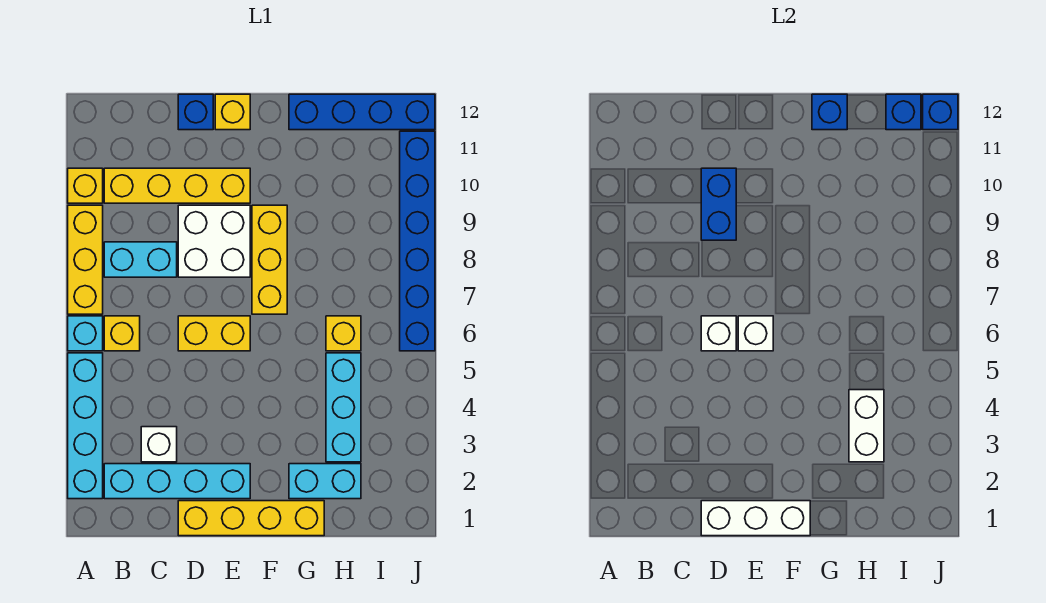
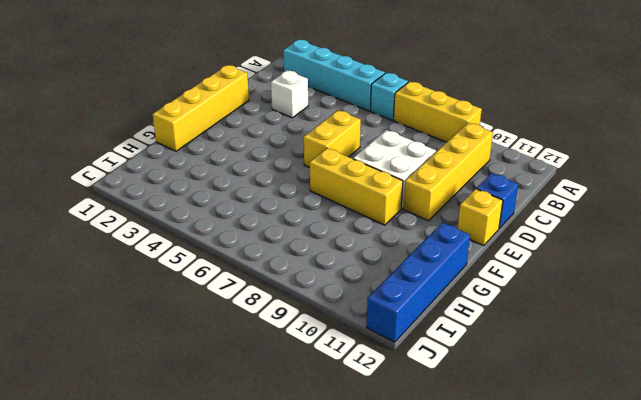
none -> yellow 1x1 brick [68,168,103,203]
none -> cyan 1x4 brick [104,464,250,499]
none -> yellow 1x1 brick [104,316,140,351]

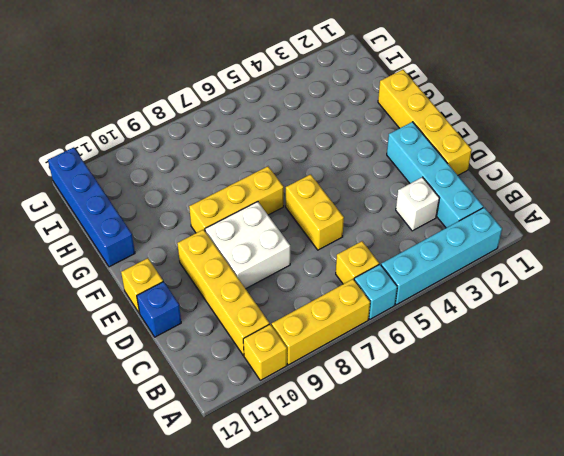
none -> cyan 1x2 brick [104,242,177,277]
none -> cyan 1x2 brick [289,464,361,499]
none -> cyan 1x3 brick [326,353,361,462]

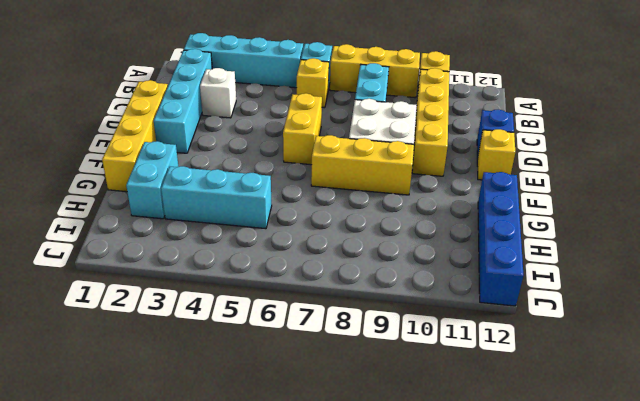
none -> yellow 1x1 brick [326,316,361,351]
none -> blue 1x6 brick [400,131,435,351]
none -> white 1x3 brick [701,501,810,536]

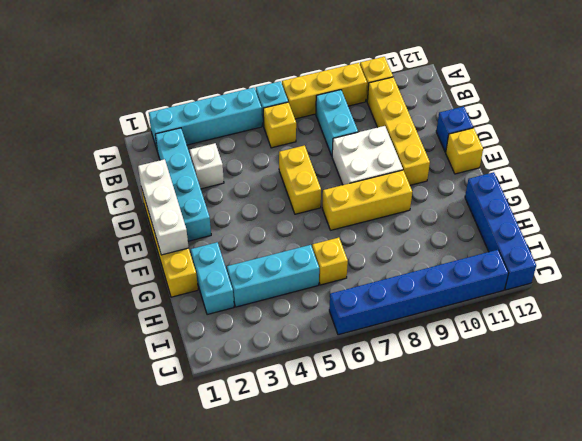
none -> white 1x1 brick [701,316,736,351]
none -> blue 1x2 brick [701,168,736,240]
none -> white 1x1 brick [738,316,773,351]

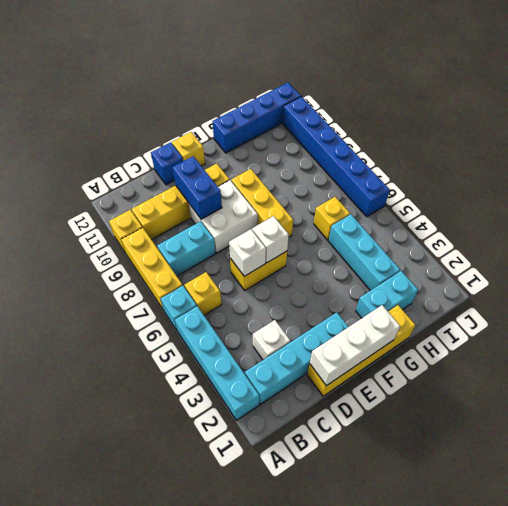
none -> blue 1x1 brick [812,94,847,130]
none -> white 1x2 brick [849,390,884,462]
none -> blue 1x1 brick [886,94,921,130]

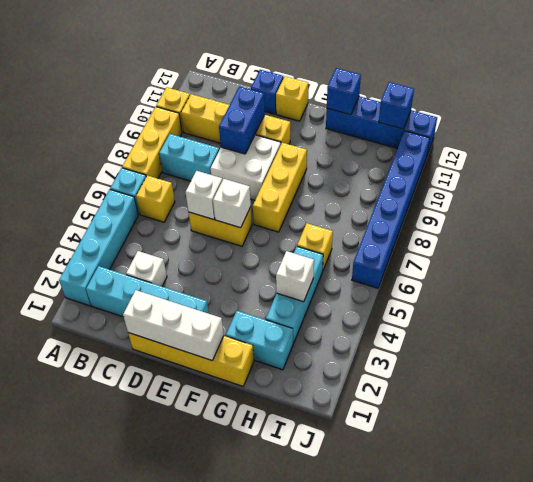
white 1x1 brick [276,251,314,302] -> white 1x2 brick [849,390,884,462]
none -> blue 1x1 brick [923,94,958,130]

